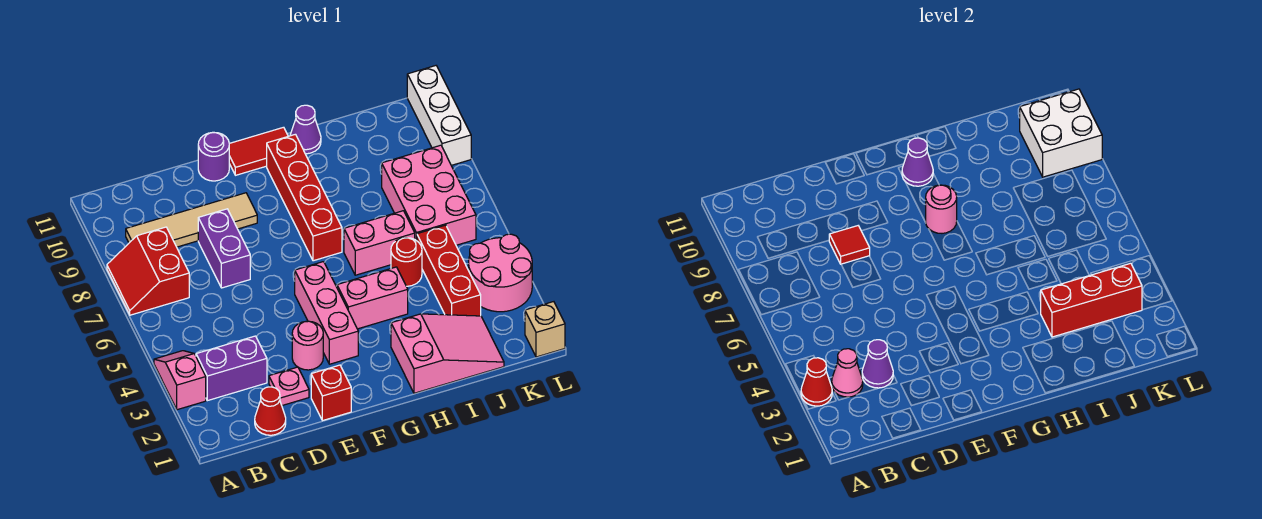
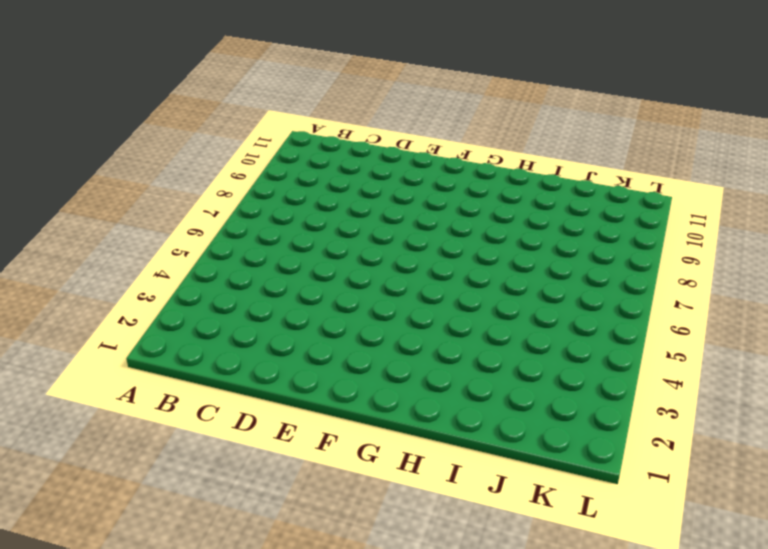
none -> pink 1x2 slope [154,351,206,410]
none -> red 2x2 slope [107,227,189,315]
none -> purple 1x2 brick [196,336,267,401]
none -> tan 1x4 tile [126,193,257,247]

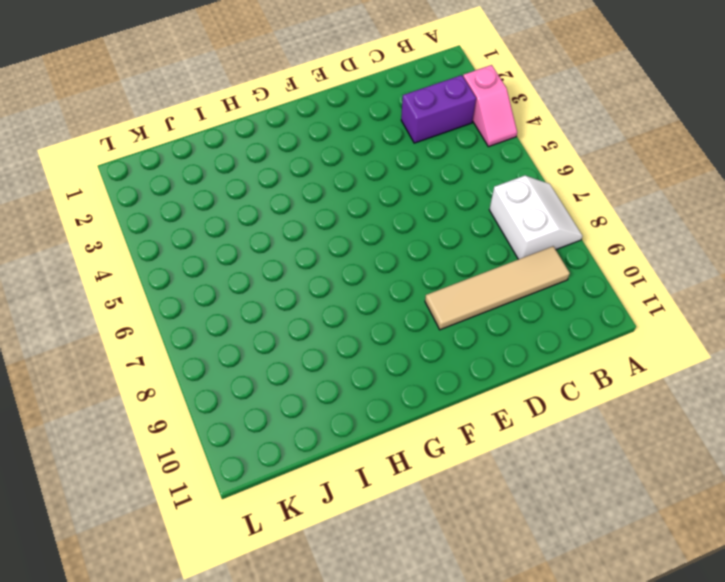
white 2x2 slope [489,176,582,259] -> red 2x2 slope [107,227,189,315]
none -> red 1x1 cone [255,387,286,435]
none -> pink 1x1 plate [269,367,309,405]
none -> purple 1x2 brick [198,209,250,288]
none -> red 1x1 brick [311,365,351,421]

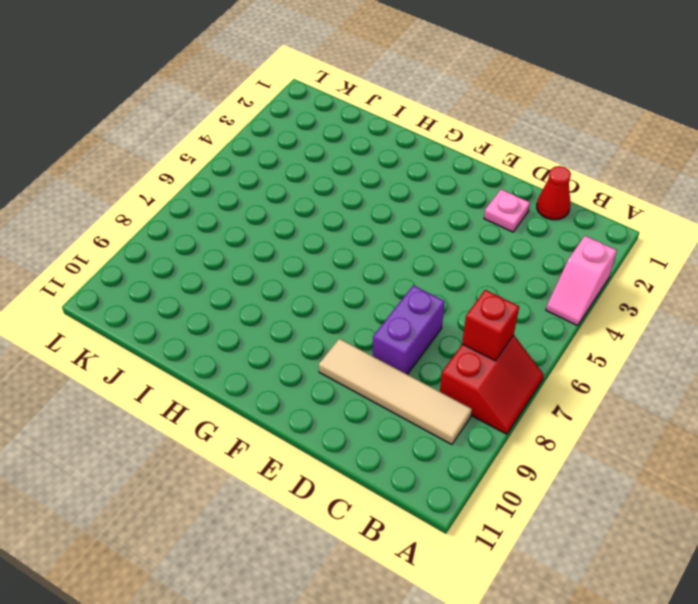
red 1x1 brick [462,290,519,361] -> red 1x1 brick moved to [311,365,351,421]
none -> purple 1x2 brick [196,336,267,401]
none -> pink 1x1 round brick [292,321,323,370]
none -> purple 1x1 round brick [198,132,229,181]
none -> pink 1x3 brick [295,262,358,364]

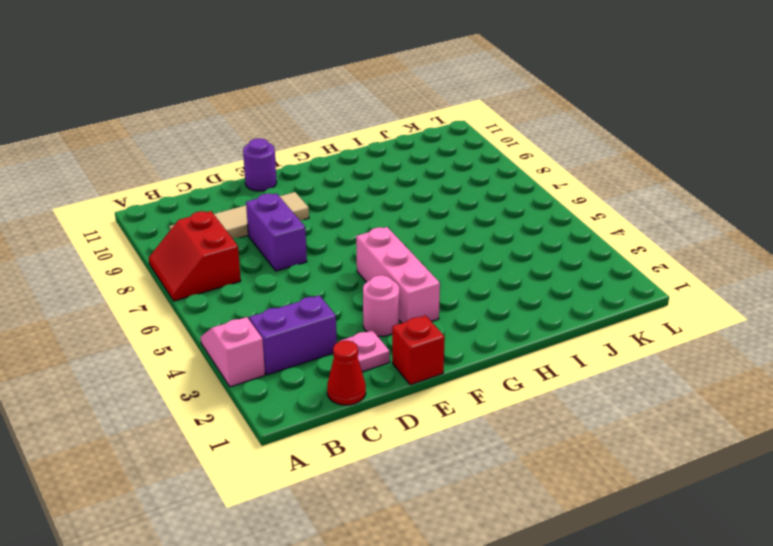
none -> red 1x2 tile [229,127,288,175]
none -> pink 1x2 brick [337,267,408,329]
none -> red 1x4 brick [267,134,342,261]
none -> pink 2x3 slope [391,314,504,393]

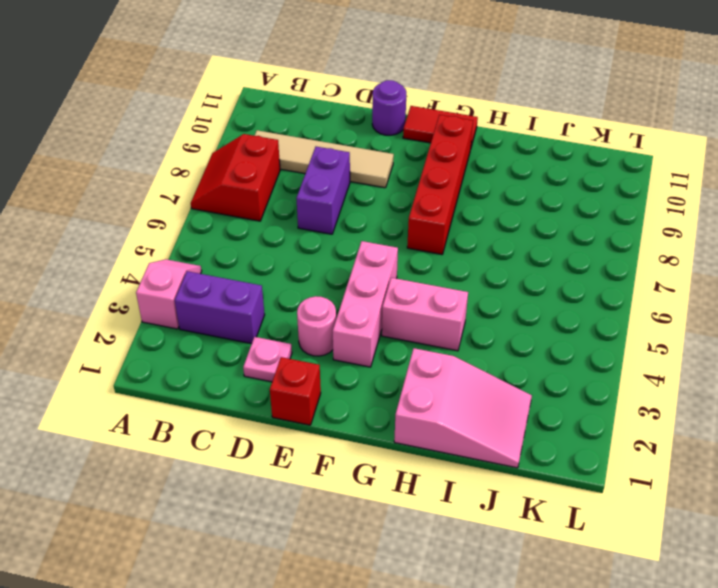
none -> red 1x1 cone [255,387,286,435]
none -> pink 1x2 brick [344,211,415,275]
none -> purple 1x1 cone [290,105,321,154]
none -> red 1x1 round brick [391,238,422,286]

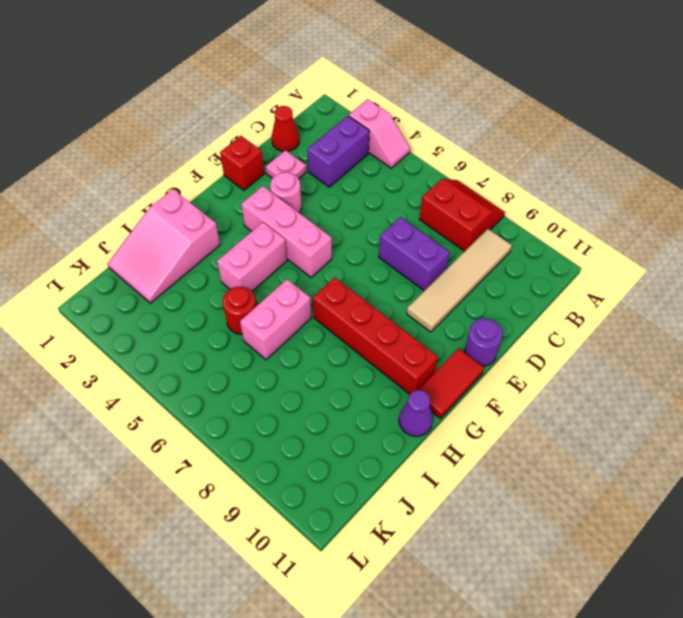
none -> red 1x3 brick [417,225,481,316]
none -> pink 2x3 brick [382,145,476,245]
none -> pink 2x2 round brick [468,234,532,312]
none -> tan 1x1 brick [525,302,565,357]

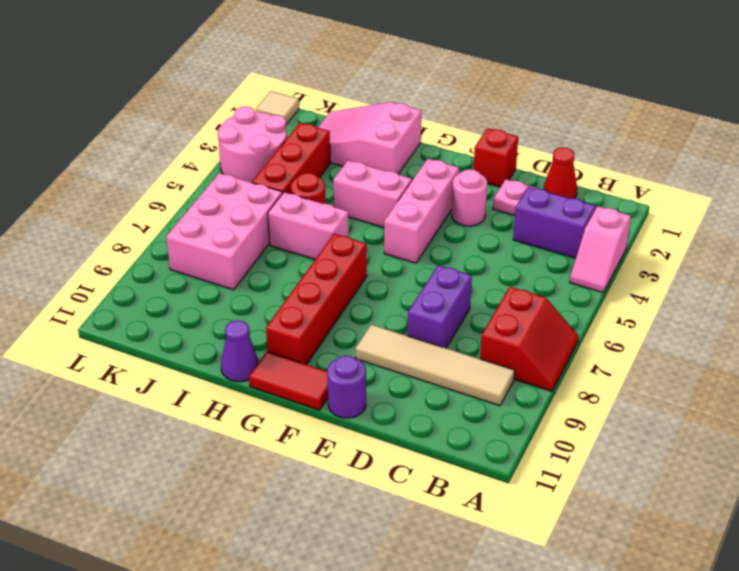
tan 1x1 tile [256,91,299,125] -> tan 1x1 brick [525,302,565,357]
none -> white 1x3 brick [407,66,471,165]
none -> red 1x1 cone [801,358,832,406]
none -> pink 1x1 cone [831,349,863,397]
none -> purple 1x1 cone [862,340,893,388]

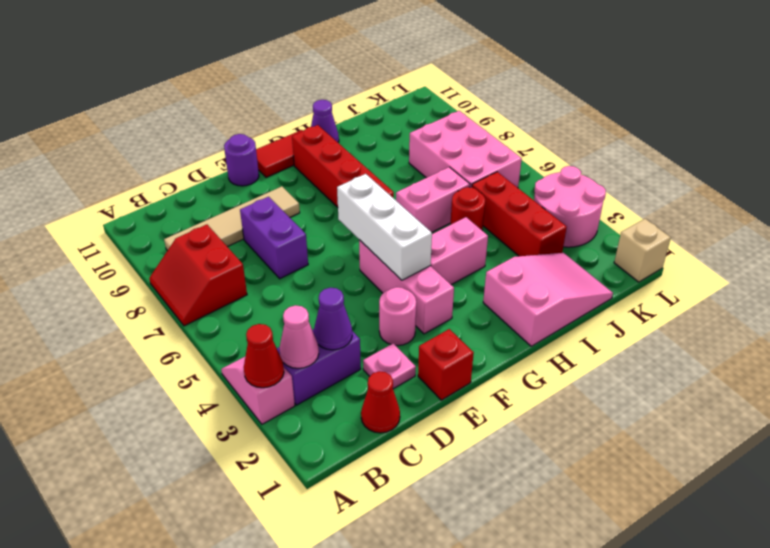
white 1x3 brick [337,174,432,280] -> white 1x3 brick moved to [407,66,471,165]
none -> red 1x1 tile [829,226,870,264]
none -> pink 1x1 round brick [926,185,957,233]
none -> purple 1x1 cone [902,138,933,186]
none -> red 1x3 brick [1041,263,1142,337]

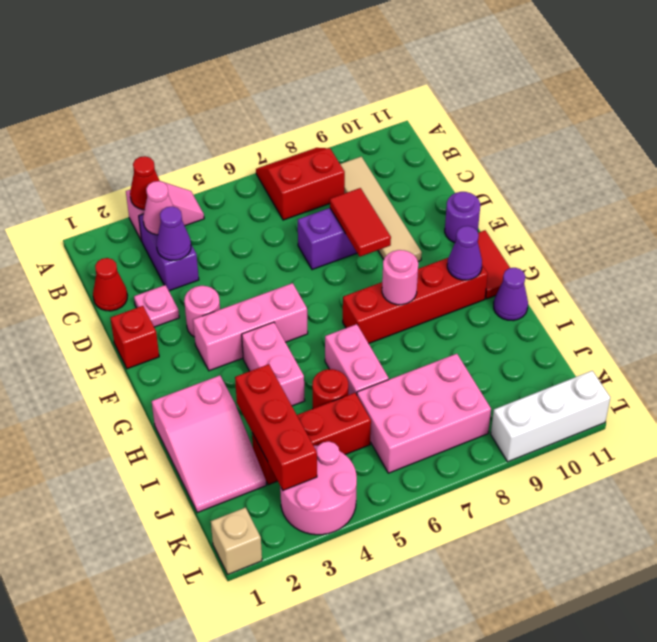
red 1x2 tile [330,188,391,257] -> red 1x1 tile [829,226,870,264]
none -> white 2x2 brick [1020,89,1102,177]

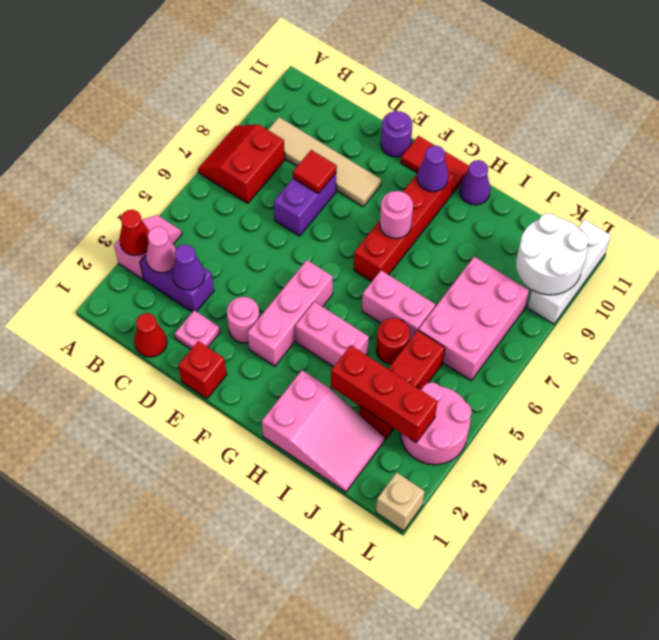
white 2x2 round brick [516,213,589,295] -> white 2x2 brick [1020,89,1102,177]

